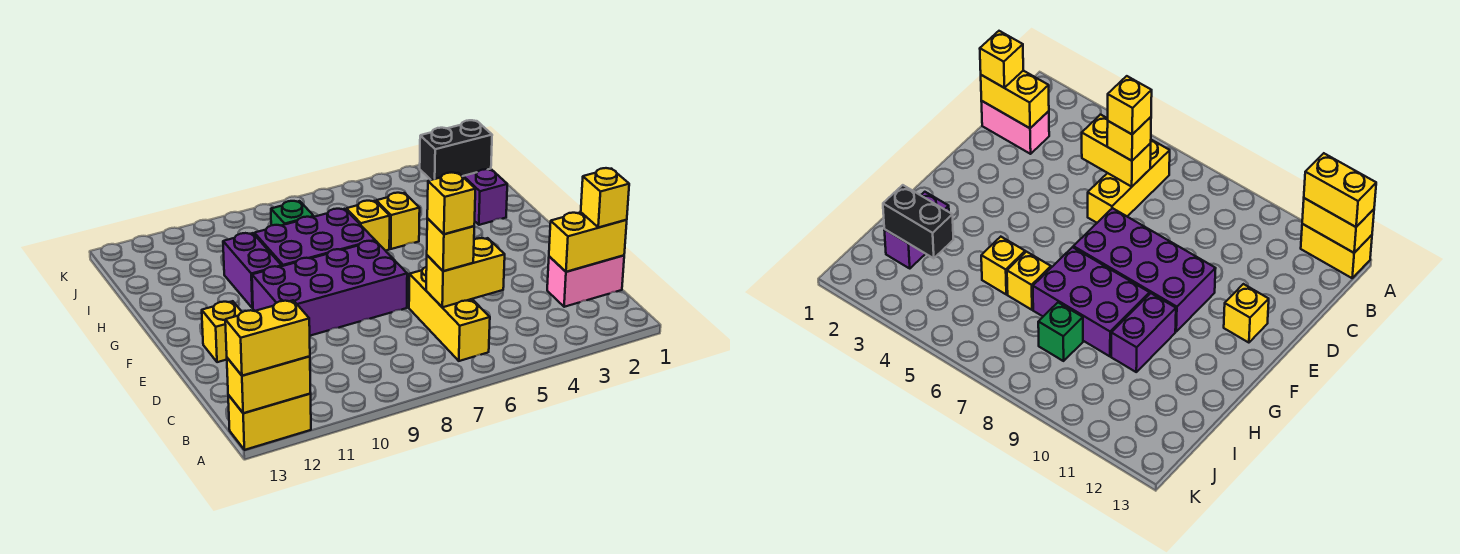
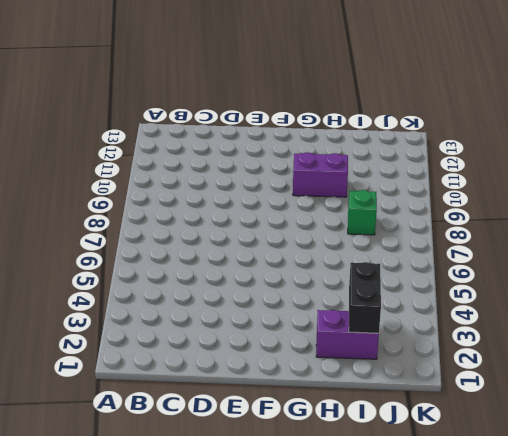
none -> yellow 1x2 brick [228,394,311,450]
none -> yellow 1x3 brick [409,267,490,361]
none -> pink 1x2 brick [547,255,624,307]

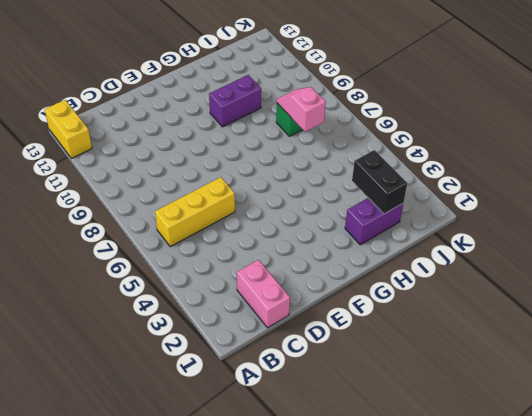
pink 1x2 slope [277,87,326,132] -> none
none -> purple 2x4 brick [252,241,407,336]
none -> yellow 1x1 brick [202,301,242,362]
none -> purple 2x3 brick [254,209,375,266]

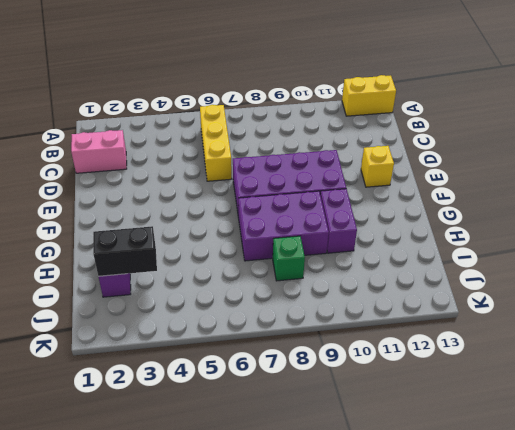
none -> yellow 1x1 brick [376,193,420,249]
none -> yellow 1x1 brick [346,201,390,251]
none -> yellow 1x2 brick [227,356,311,413]

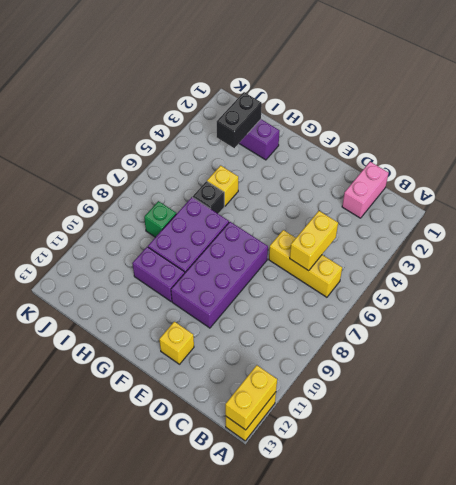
black 1x1 brick [193,181,224,214] -> yellow 1x1 brick [346,201,390,251]
none -> yellow 1x2 brick [549,212,627,272]
none -> yellow 1x2 brick [225,300,310,376]
none -> yellow 1x1 brick [581,168,629,228]

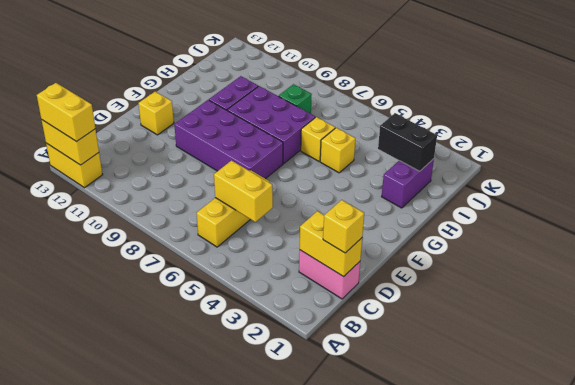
none -> yellow 1x1 brick [427,219,474,271]
none -> yellow 1x1 brick [427,173,475,234]

